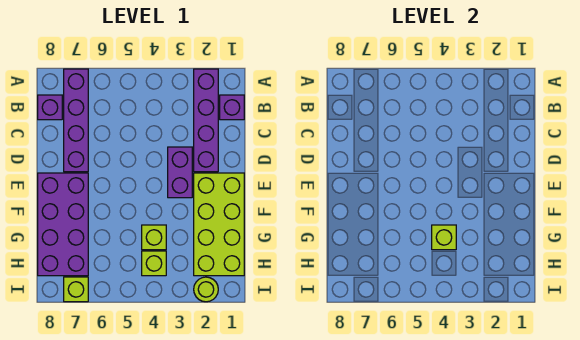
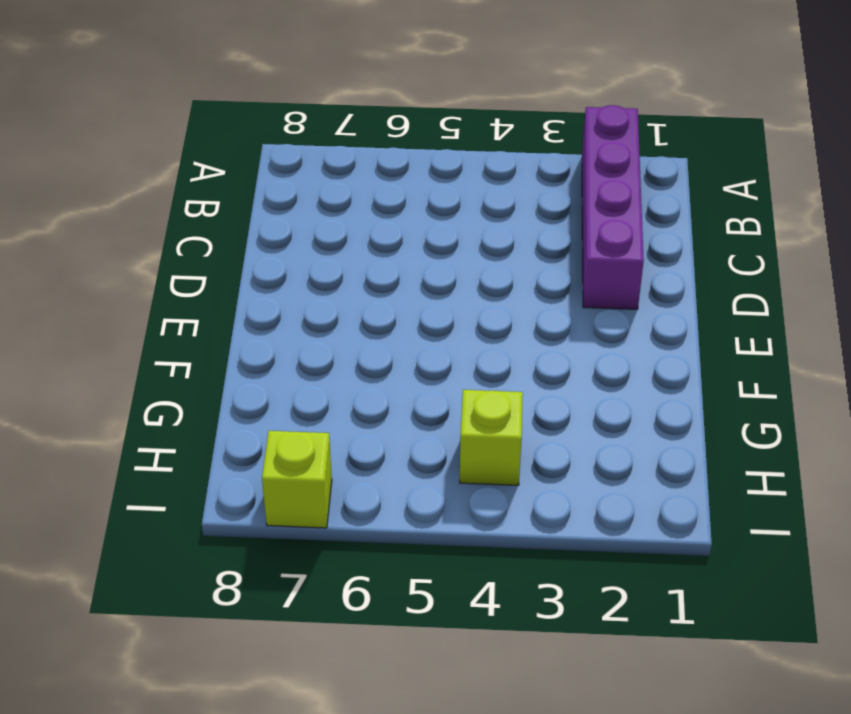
none -> purple 1x4 brick [64,69,88,172]
none -> purple 1x1 brick [220,95,244,120]
none -> purple 1x1 brick [38,95,62,120]

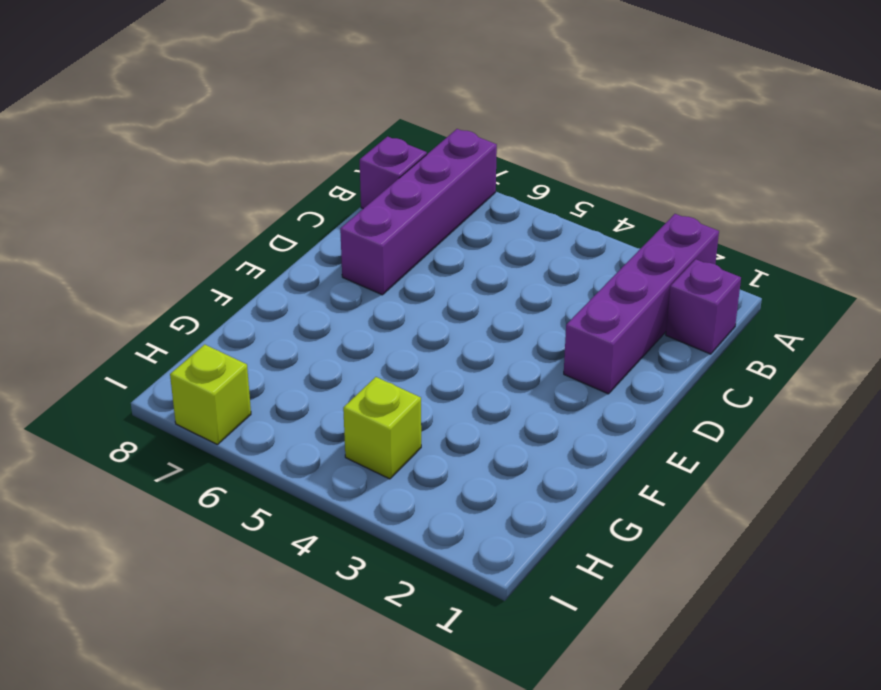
none -> purple 1x2 brick [168,147,192,198]
none -> lime 2x4 brick [194,173,244,276]
none -> purple 2x4 brick [38,173,88,276]

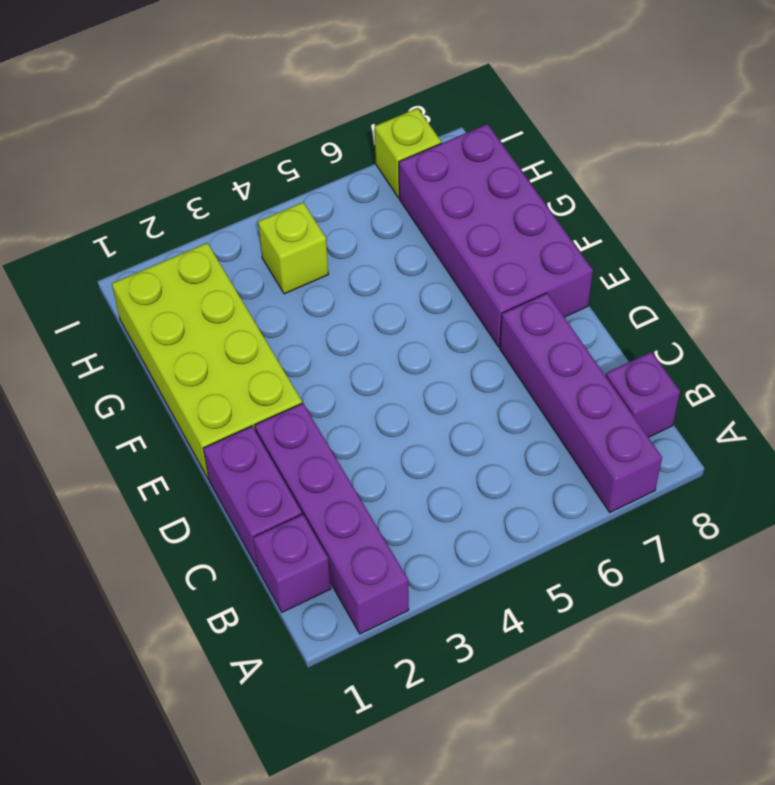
purple 1x2 brick [203,426,302,567] -> purple 1x2 brick moved to [168,147,192,198]
none -> lime 1x1 brick [142,225,166,250]
none -> lime 1x1 round brick [194,277,218,302]
none -> lime 1x1 brick [432,225,456,250]

